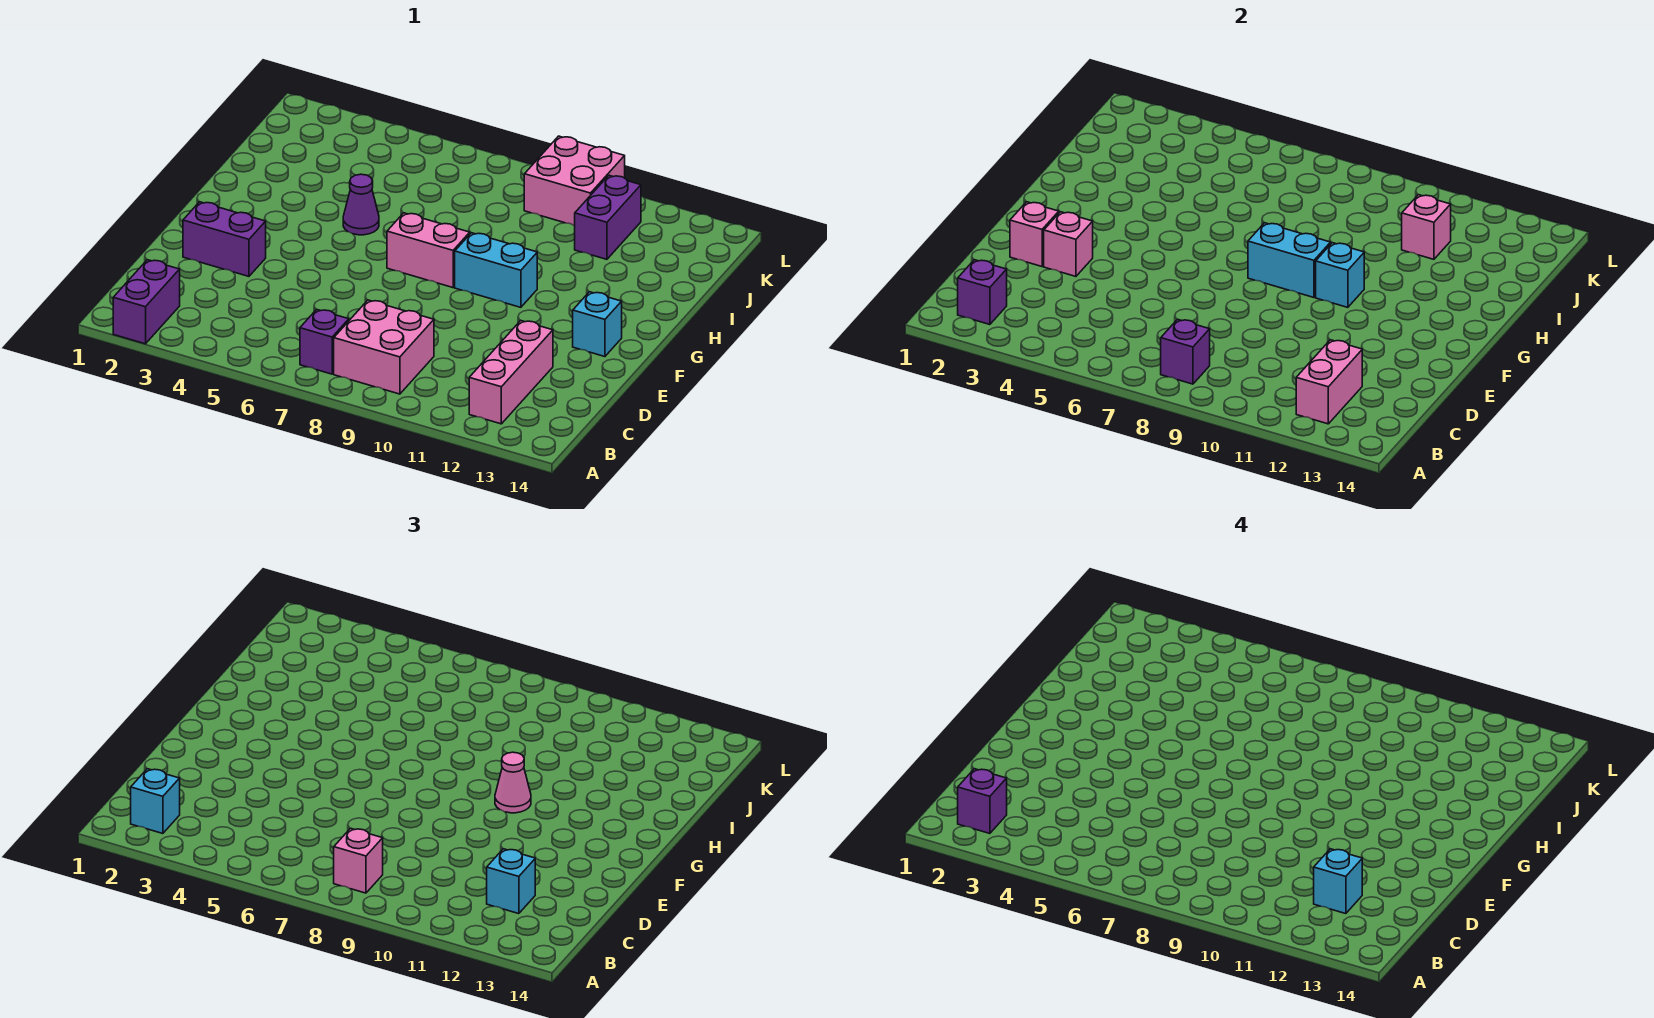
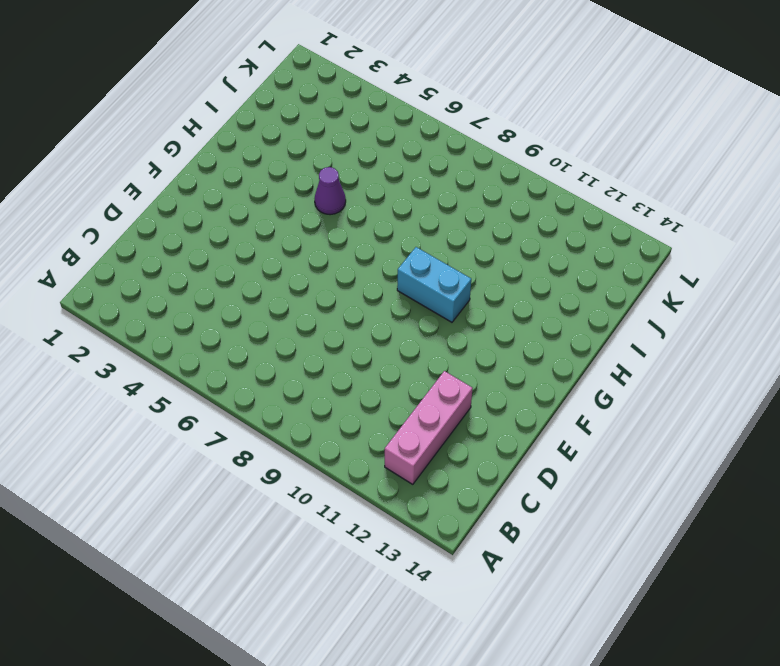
none -> purple 1x2 brick [113,260,180,344]
none -> purple 1x1 brick [300,309,349,374]
none -> pink 2x2 brick [334,300,434,394]

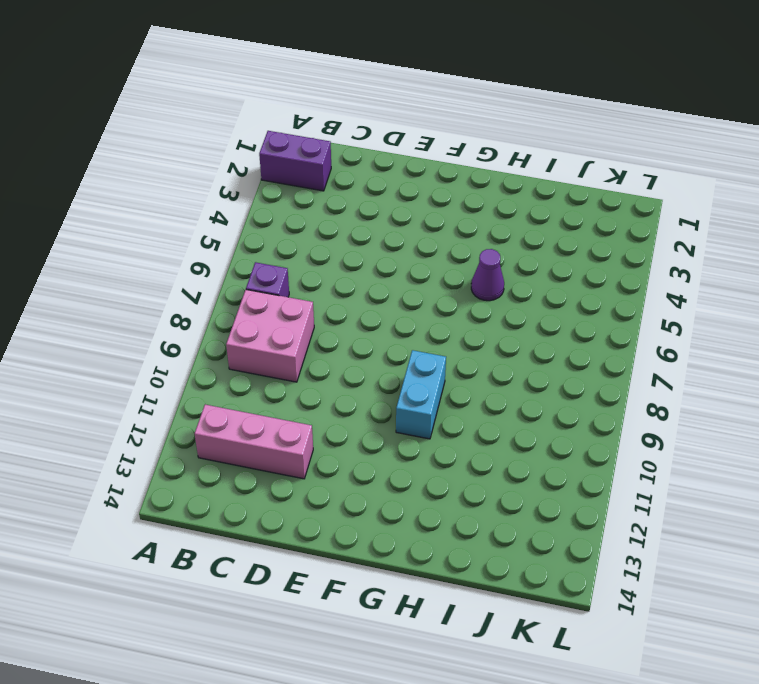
none -> purple 1x2 brick [183,202,266,276]
none -> cyan 1x1 brick [573,292,622,357]
none -> pink 1x2 brick [387,213,470,288]

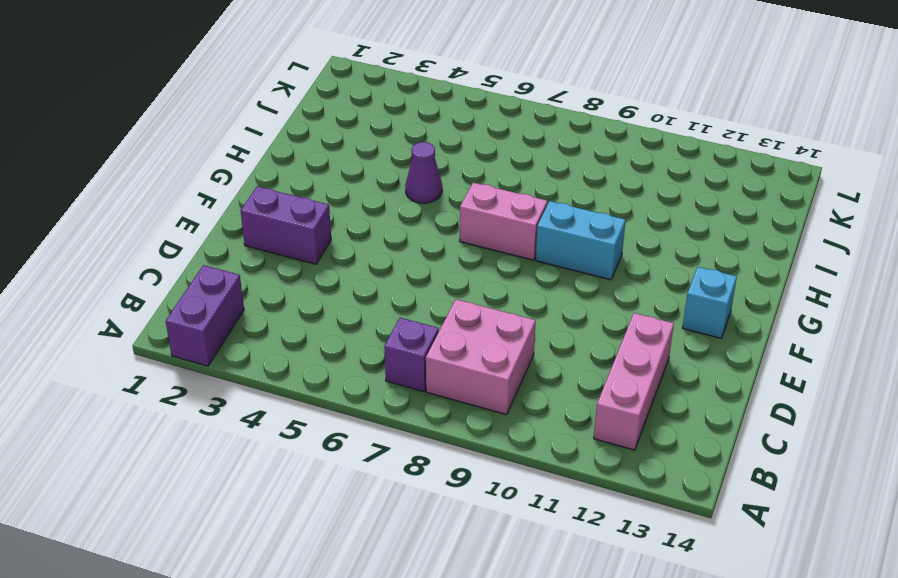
none -> purple 1x2 brick [575,175,641,259]
none -> pink 2x2 brick [524,136,625,226]
none -> purple 1x1 brick [958,260,1007,325]

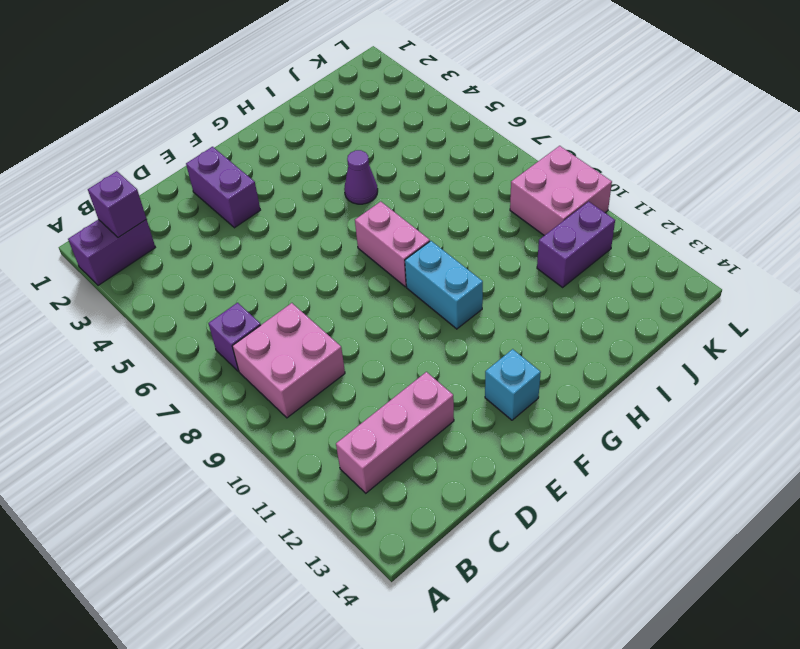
none -> purple 1x1 brick [1161,319,1210,384]
none -> pink 1x2 brick [1296,340,1362,424]
none -> pink 1x1 brick [1010,202,1059,266]

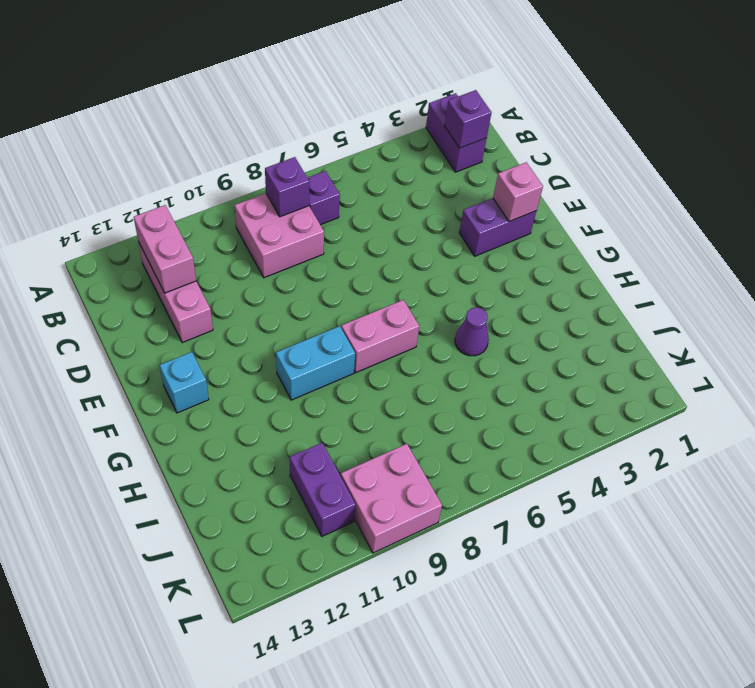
none -> pink 1x1 brick [1044,212,1093,276]
none -> cyan 1x2 brick [1248,223,1331,297]
none -> cyan 1x1 brick [1316,243,1364,307]

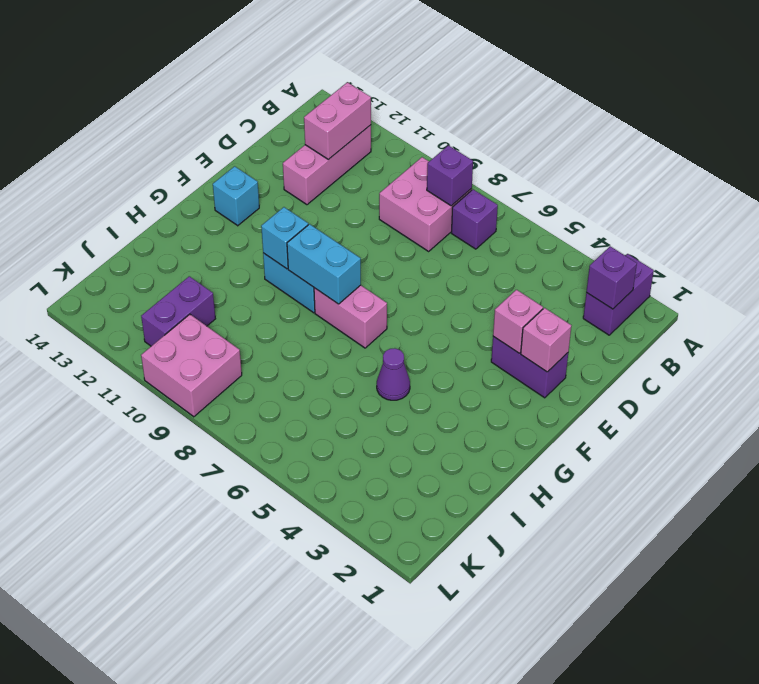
none -> pink 1x1 brick [1402,195,1451,259]
none -> cyan 1x1 brick [131,769,180,834]
none -> pink 1x1 brick [334,828,383,893]

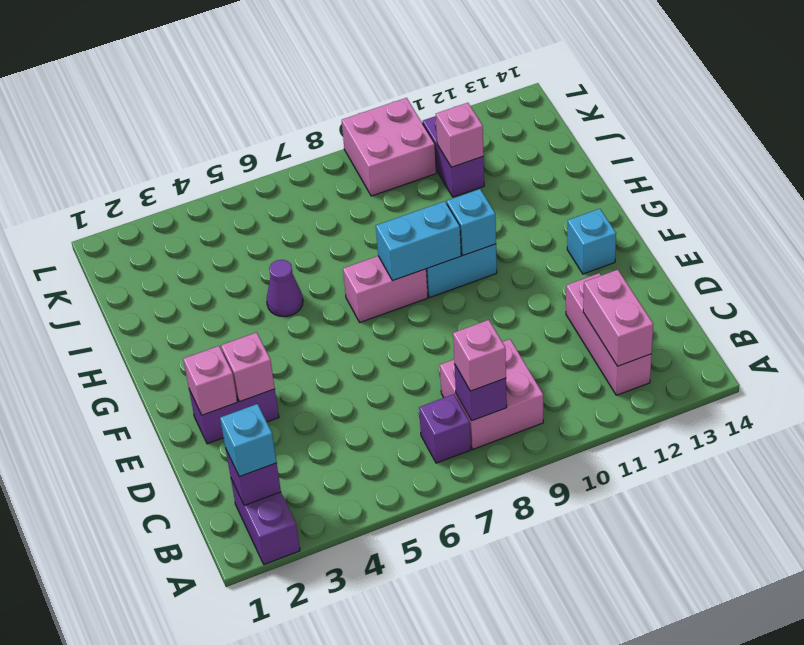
none -> cyan 1x1 brick [487,849,535,914]
none -> pink 1x1 cone [495,752,531,813]
none -> purple 1x1 brick [958,769,1007,834]

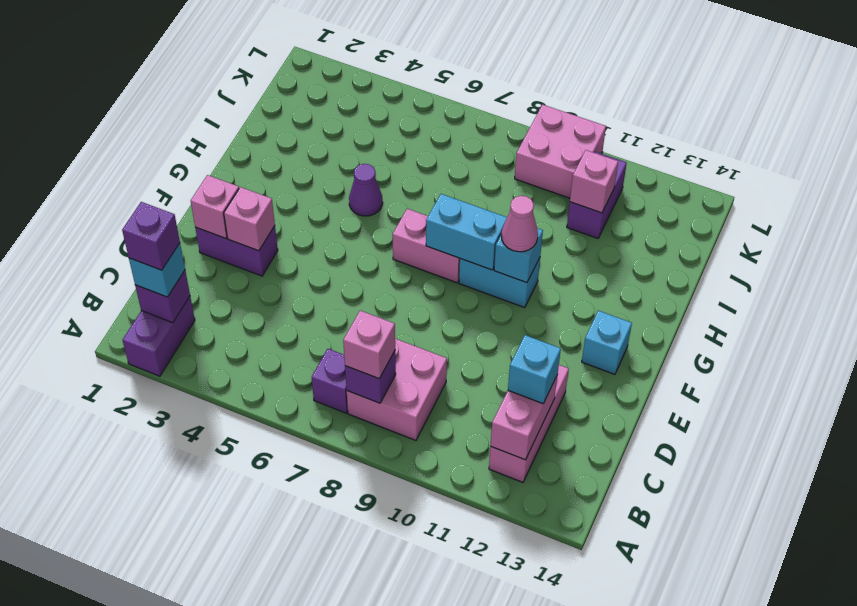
none -> cyan 1x1 brick [1314,849,1362,914]

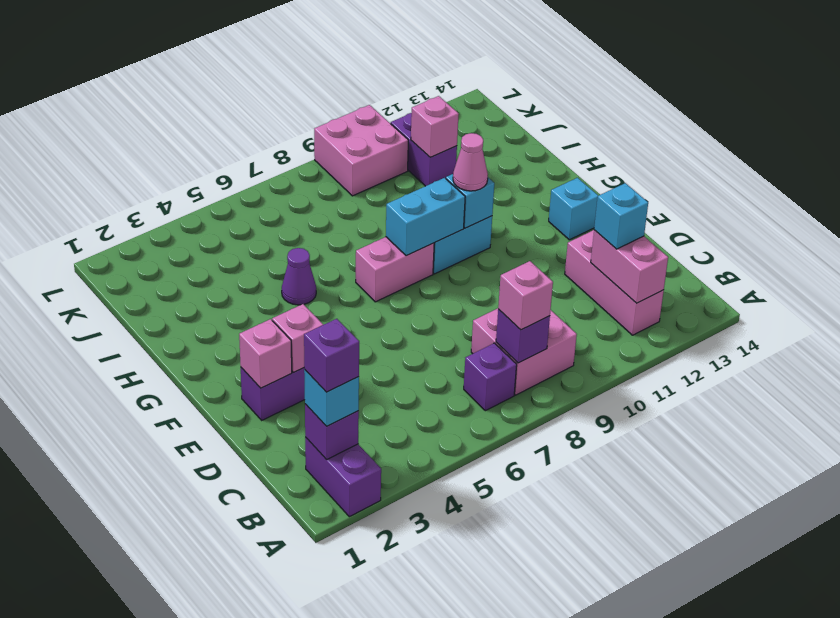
none -> cyan 1x1 brick [1314,849,1362,914]

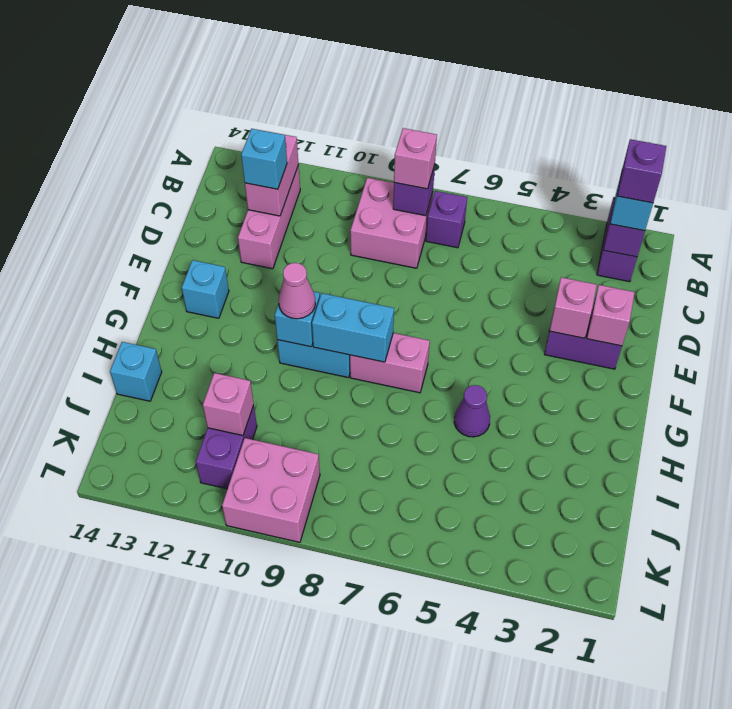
cyan 1x1 brick [110,342,162,401] -> cyan 1x1 brick moved to [1314,849,1362,914]

